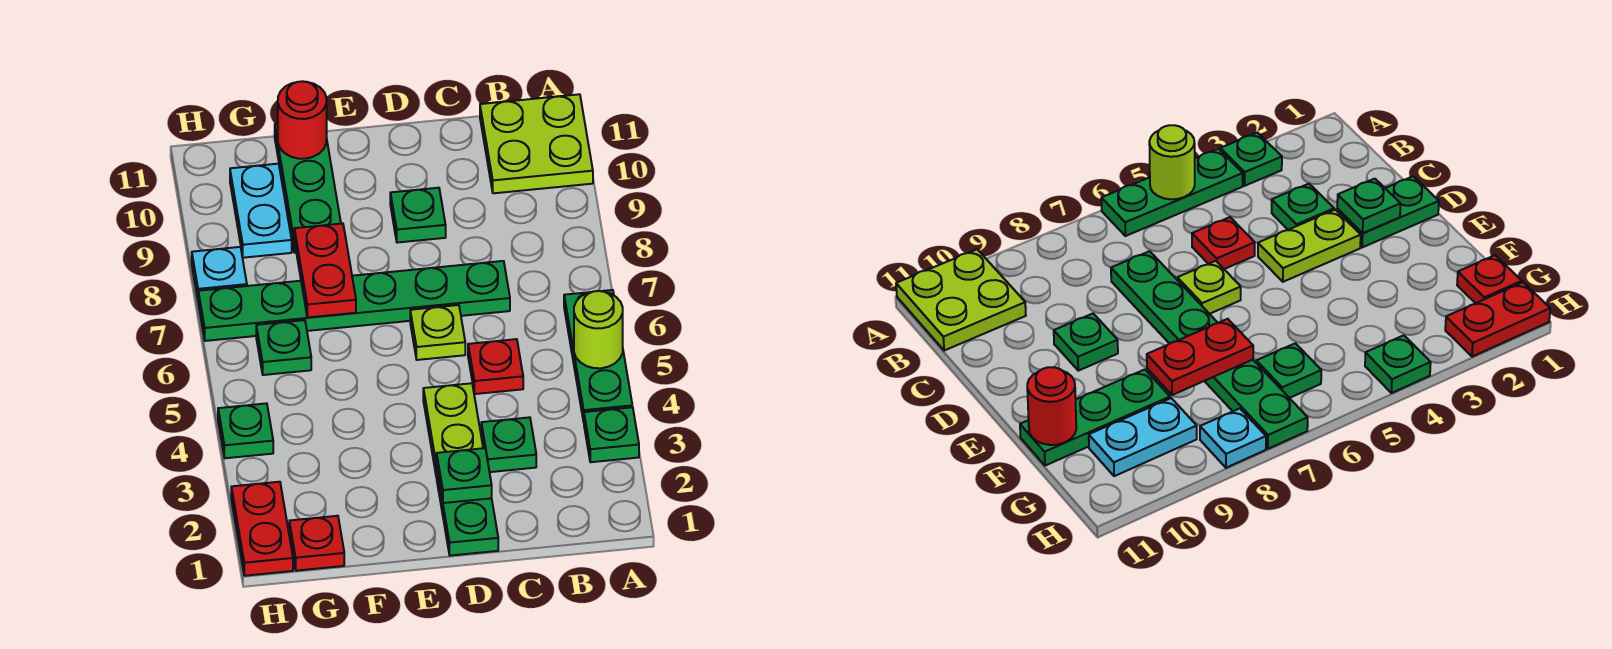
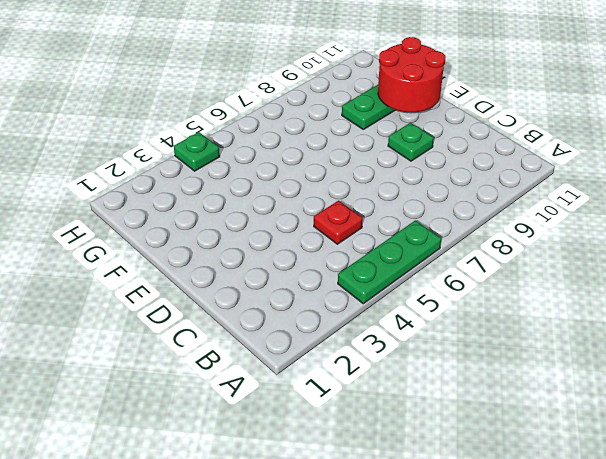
red 2x2 round brick [378,37,445,112] -> red 1x1 round brick [278,81,327,159]
none -> green 1x1 plate [584,407,639,462]
none -> lime 2x2 plate [480,94,593,193]
none -> green 1x1 plate [481,417,536,472]

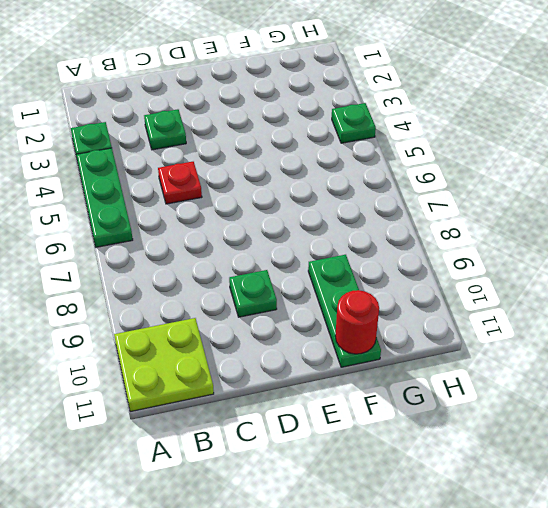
none -> green 1x6 plate [198,261,510,341]
none -> green 1x2 plate [437,472,498,556]
none -> lime 1x2 plate [423,383,483,477]

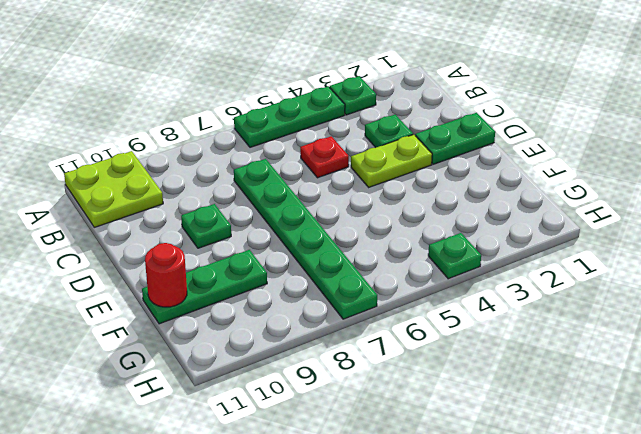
none -> lime 1x1 plate [410,305,465,360]
none -> red 1x1 plate [289,516,344,571]
none -> green 1x1 plate [256,320,311,375]

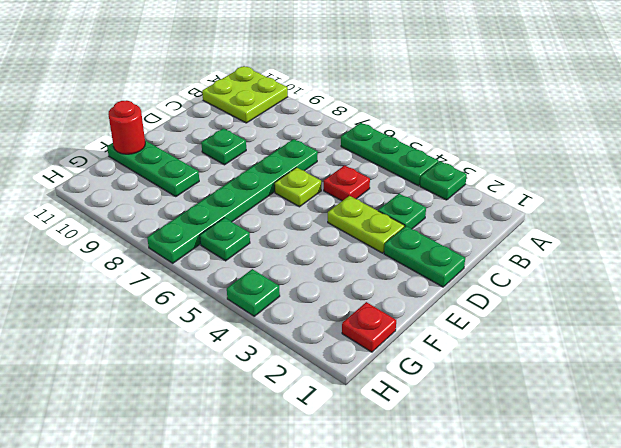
none -> cyan 1x2 plate [230,164,292,258]
none -> red 1x2 plate [231,482,293,576]
none -> cyan 1x1 plate [192,247,247,299]

